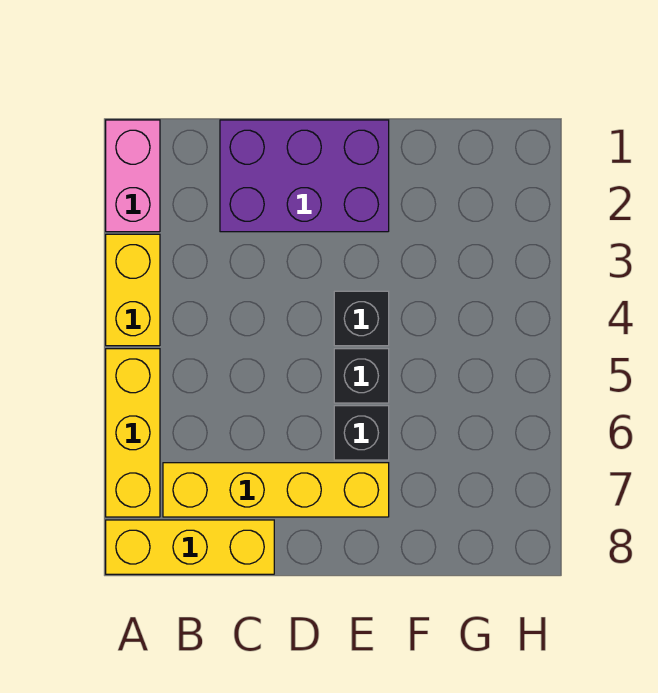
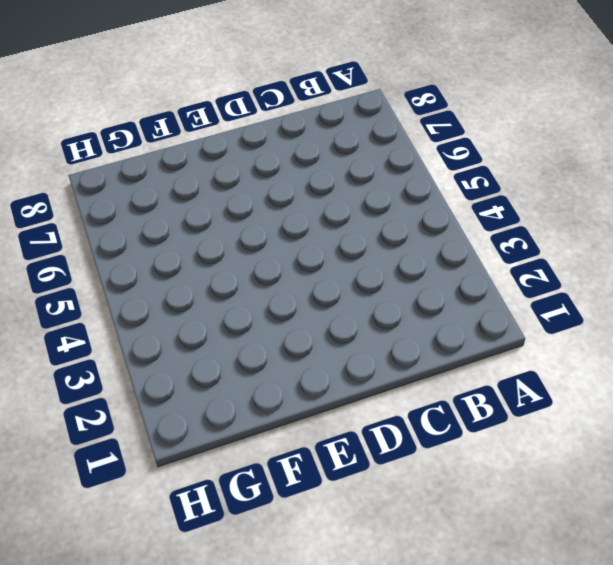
none -> pink 1x2 brick [106,120,160,232]
none -> yellow 1x2 brick [106,234,160,346]

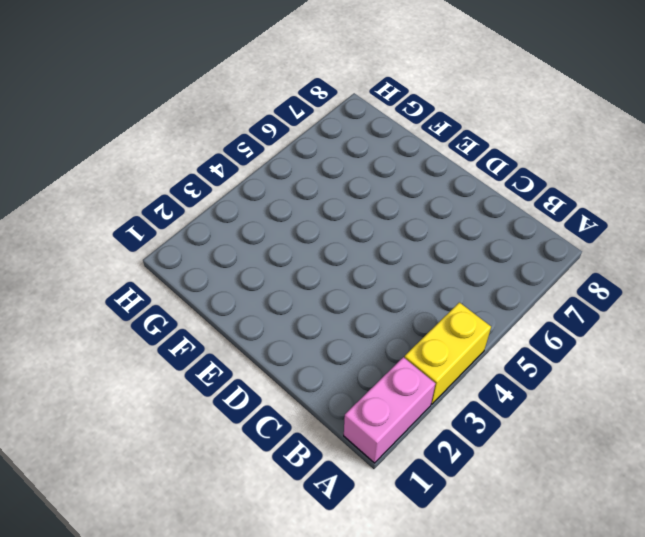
none -> yellow 1x3 brick [106,349,160,517]
none -> yellow 1x3 brick [106,520,274,574]

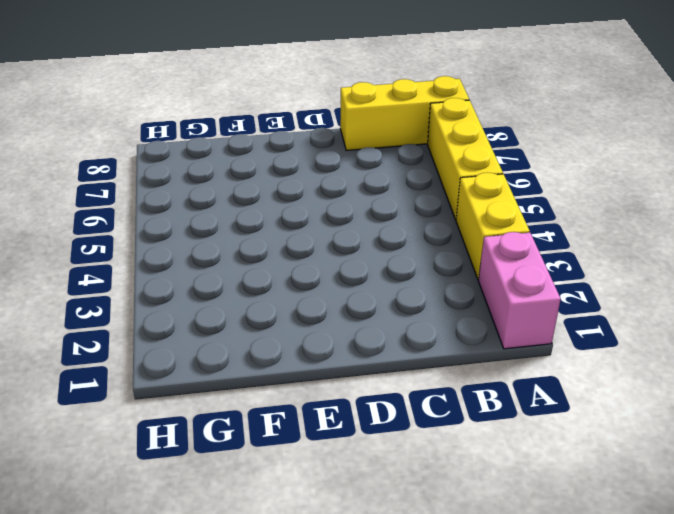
none -> yellow 1x4 brick [163,463,389,517]
none -> purple 2x3 brick [220,120,389,232]

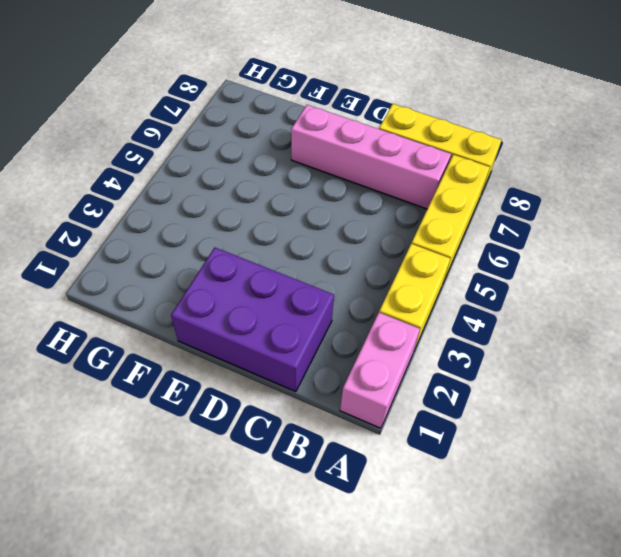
pink 1x4 brick [291,105,451,209] -> yellow 1x4 brick [163,463,389,517]
none -> black 1x1 brick [334,291,389,346]
none -> black 1x1 brick [334,349,389,403]

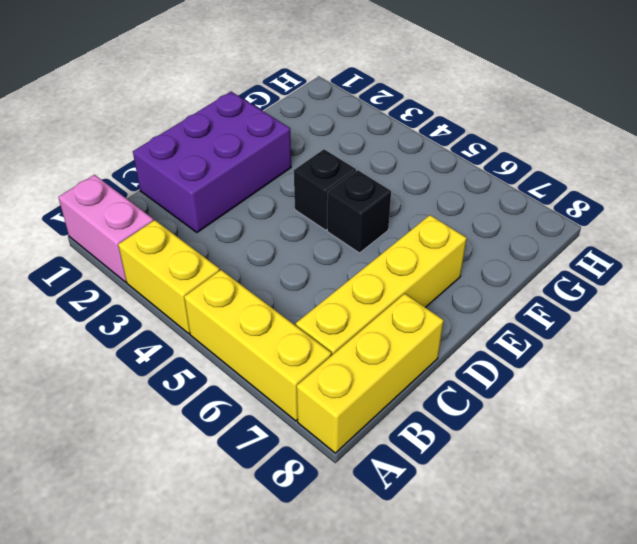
none -> black 1x1 brick [334,406,389,460]

